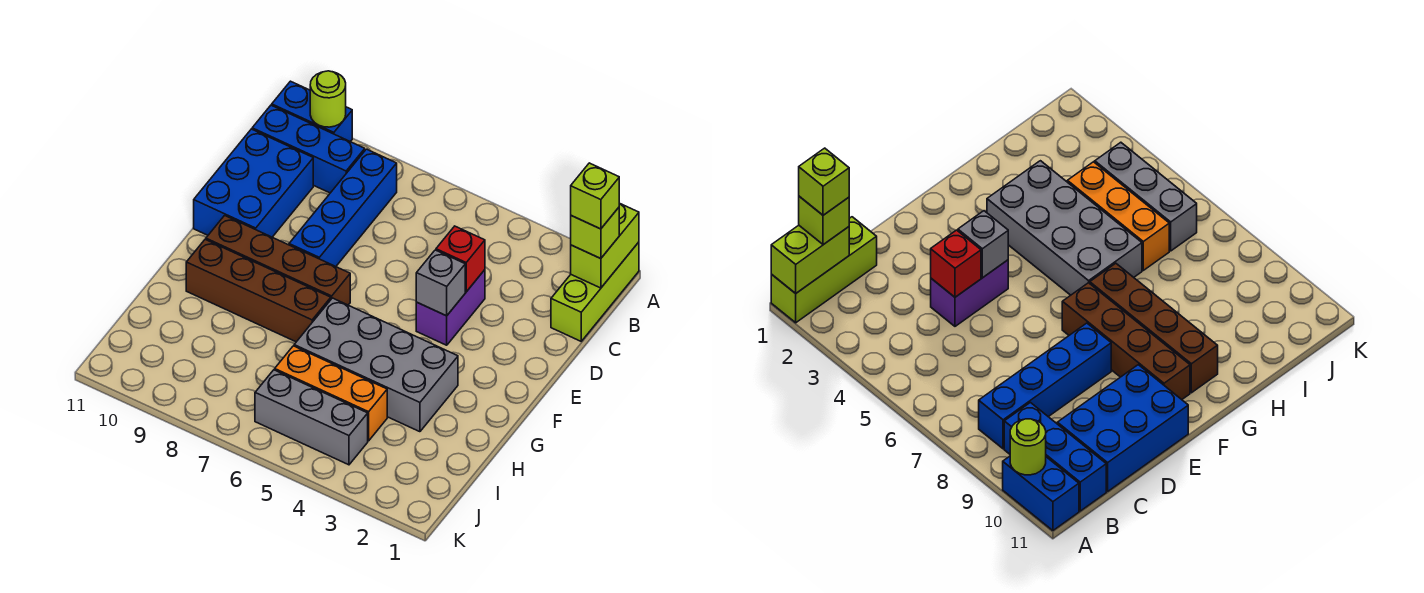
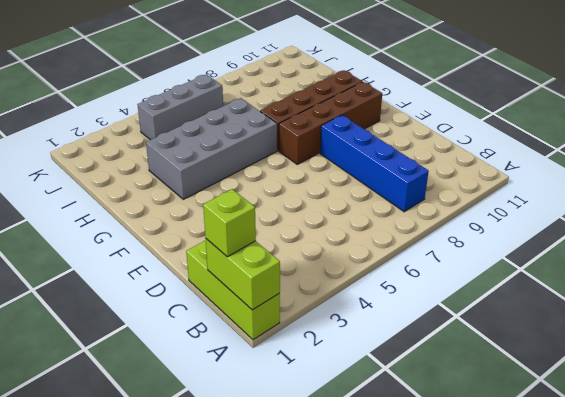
none -> blue 1x2 brick [272,81,352,142]
none -> blue 1x3 brick [252,105,365,193]
none -> blue 2x3 brick [194,129,313,237]

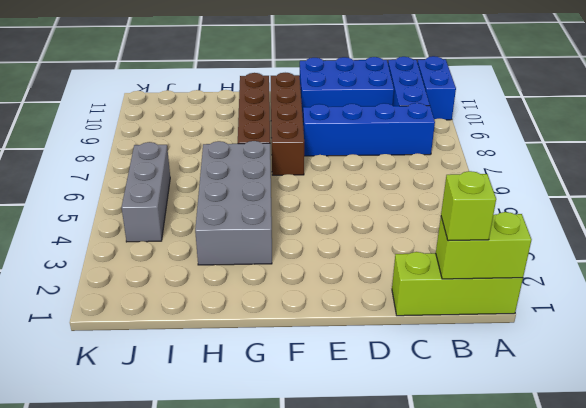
none -> purple 1x2 brick [416,270,485,345]
none -> orange 1x3 brick [275,346,387,441]
none -> lime 1x1 round brick [310,71,346,127]

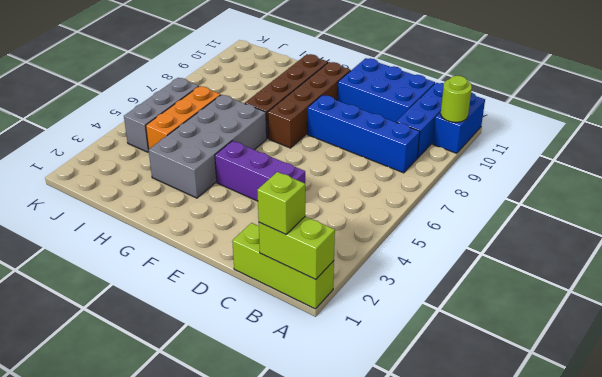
purple 1x3 brick [215,141,305,201] -> purple 1x2 brick [416,270,485,345]
none -> red 1x1 brick [436,226,485,292]
none -> grey 1x1 brick [416,250,465,316]
none -> lime 1x1 brick [571,163,619,229]

